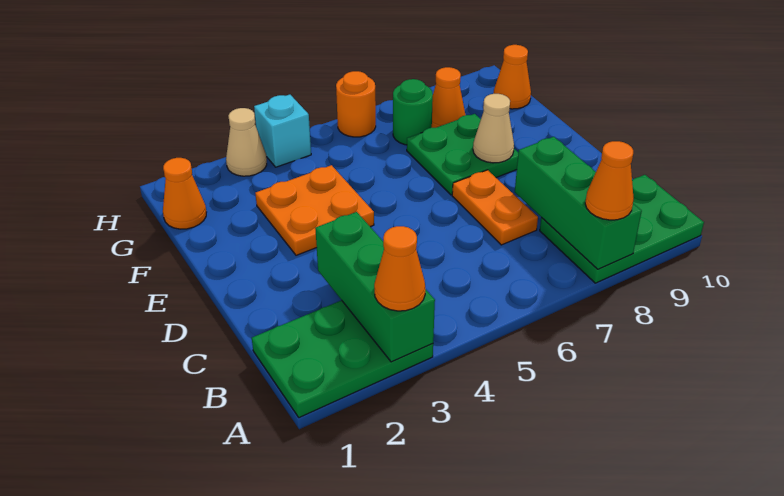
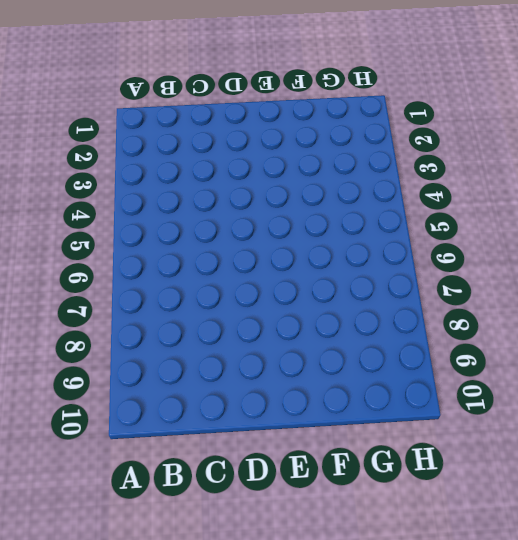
none -> green 2x3 plate [252,300,433,418]
none -> green 2x3 plate [540,175,704,283]
none -> orange 1x2 plate [452,170,538,245]

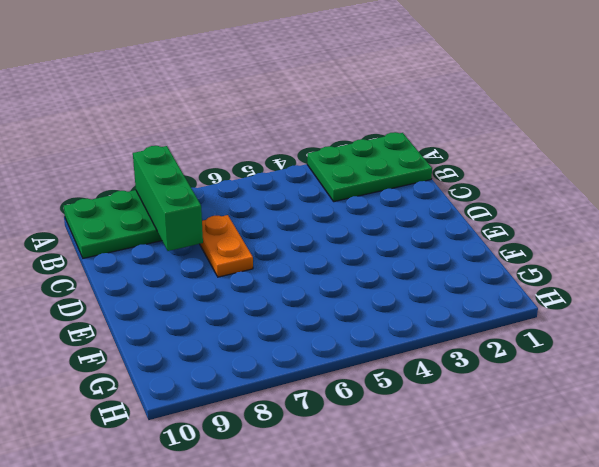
none -> orange 2x2 plate [255,165,374,255]
none -> green 2x2 plate [407,114,518,195]
none -> orange 1x1 cone [163,158,206,229]

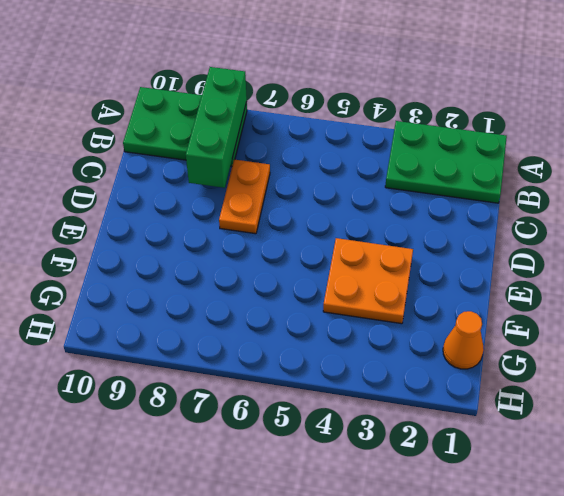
none -> green 2x2 plate [407,114,518,195]
none -> green 1x1 round brick [393,79,433,145]
none -> orange 1x1 cone [432,67,465,128]

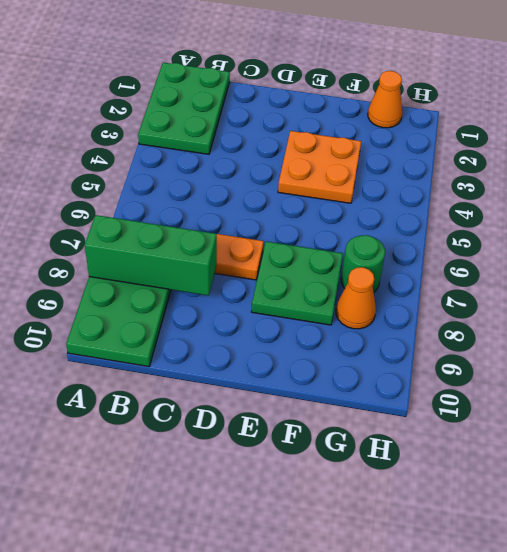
none -> orange 1x1 cone [493,45,531,109]
none -> tan 1x1 cone [226,108,267,176]
none -> cyan 1x1 brick [254,95,311,167]

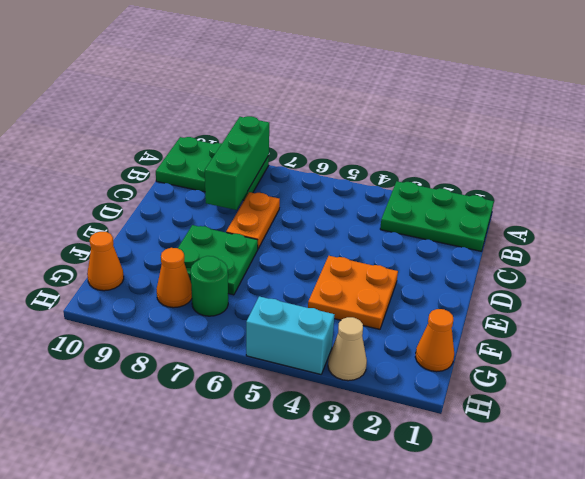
cyan 1x2 brick [246,296,335,374] -> cyan 1x1 brick [254,95,311,167]
none -> orange 1x1 round brick [336,71,376,137]
none -> green 1x3 brick [315,212,435,362]
none -> tan 1x1 cone [473,94,514,163]

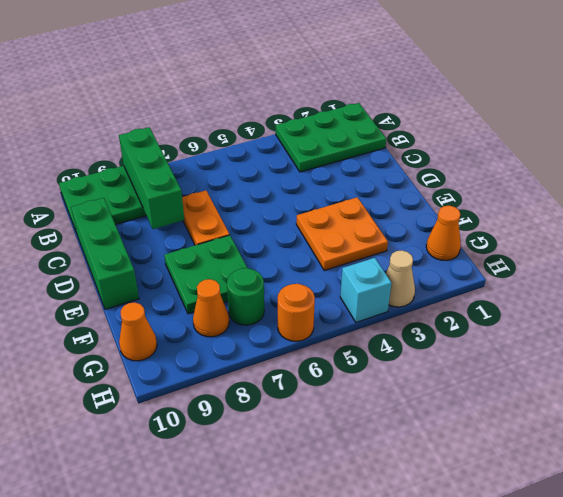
green 1x3 brick [71,198,139,309] -> green 1x3 brick moved to [315,212,435,362]
none -> tan 1x1 cone [473,94,514,163]
none -> orange 1x1 cone [374,226,425,311]
none -> orange 1x1 cone [585,141,634,220]

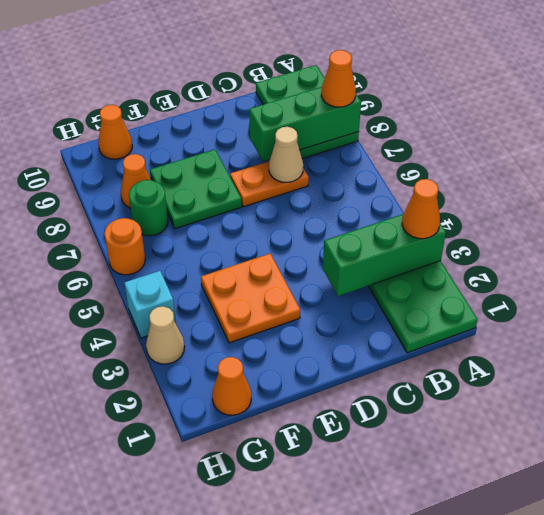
tan 1x1 cone [269,127,303,182] -> tan 1x1 cone moved to [473,94,514,163]

